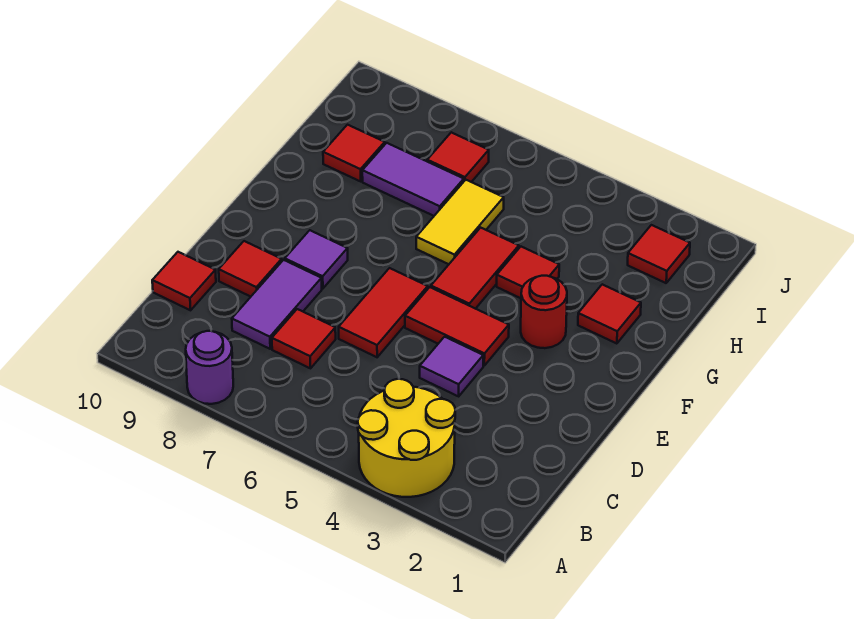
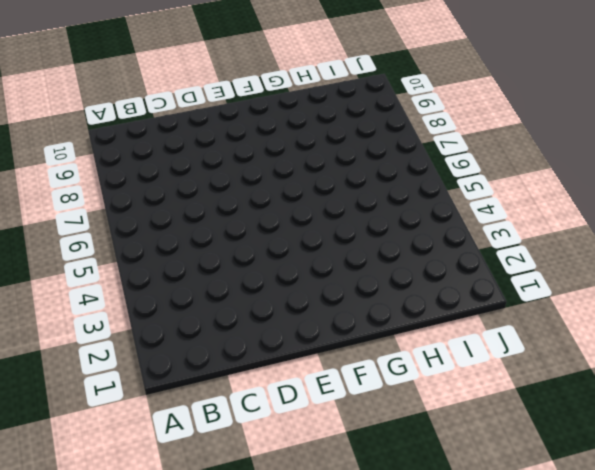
none -> yellow 2x2 round brick [358,379,455,497]
none -> purple 1x1 round brick [186,331,233,404]
none -> red 1x1 tile [272,309,336,368]

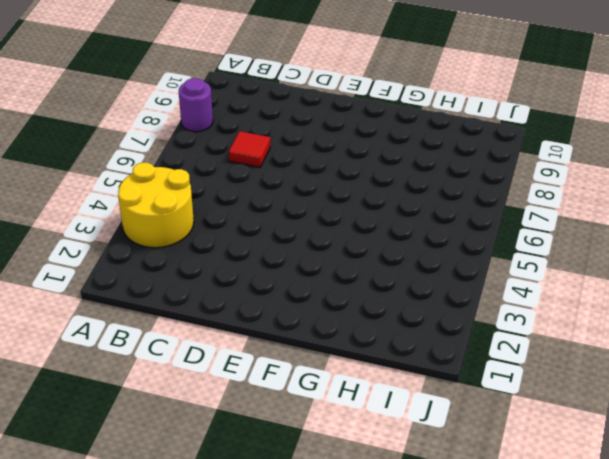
none -> purple 1x2 tile [232,260,322,349]
none -> red 1x1 tile [152,252,216,310]
none -> purple 1x1 tile [420,337,483,396]

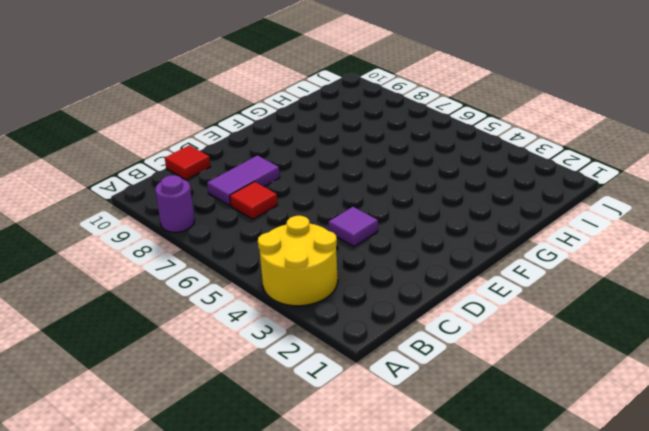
none -> red 1x2 tile [339,268,428,357]
none -> red 1x1 tile [219,241,282,297]
none -> red 1x2 tile [405,287,509,365]

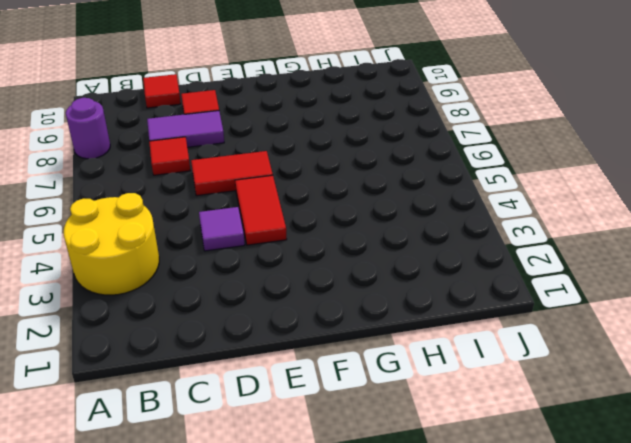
none -> purple 1x1 tile [285,230,348,289]
none -> red 1x1 round brick [521,276,567,348]
none -> red 1x2 tile [431,228,519,309]

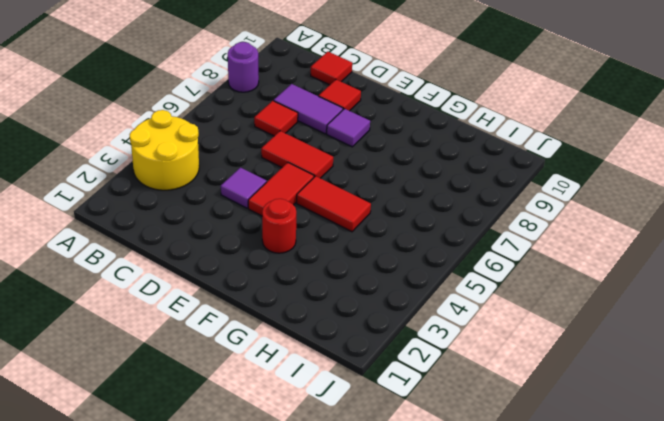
none -> red 1x1 tile [578,284,641,344]
none -> red 1x1 tile [497,247,559,298]
none -> yellow 1x2 tile [416,180,504,264]

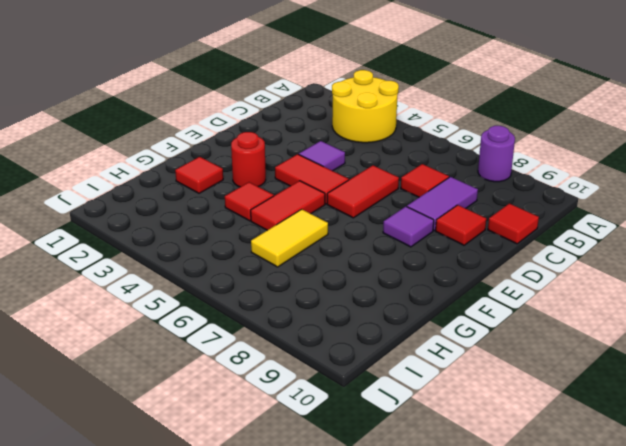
none -> purple 1x2 tile [362,143,464,216]
none -> red 1x1 tile [323,125,385,181]
none -> red 1x1 tile [628,225,690,283]

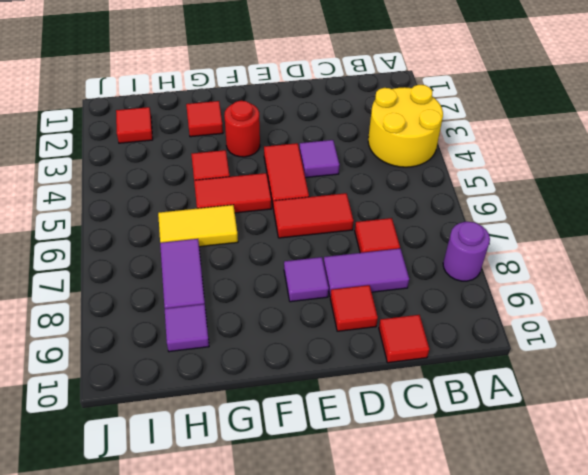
purple 1x1 tile [165,304,209,352] -> red 1x1 tile [323,125,385,181]
none -> red 1x1 tile [427,132,489,182]

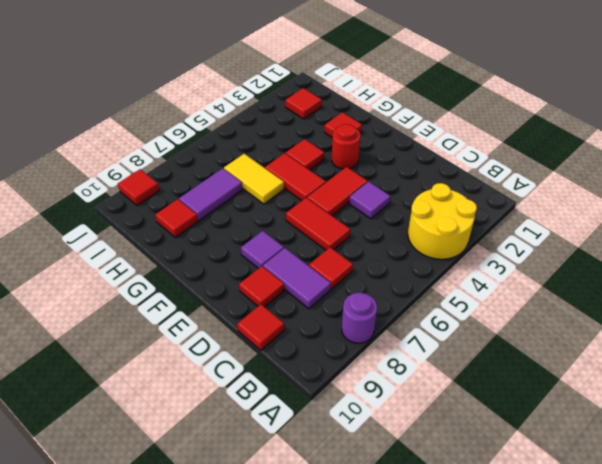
red 1x1 tile [118,169,159,206] -> red 1x1 tile moved to [427,132,489,182]

